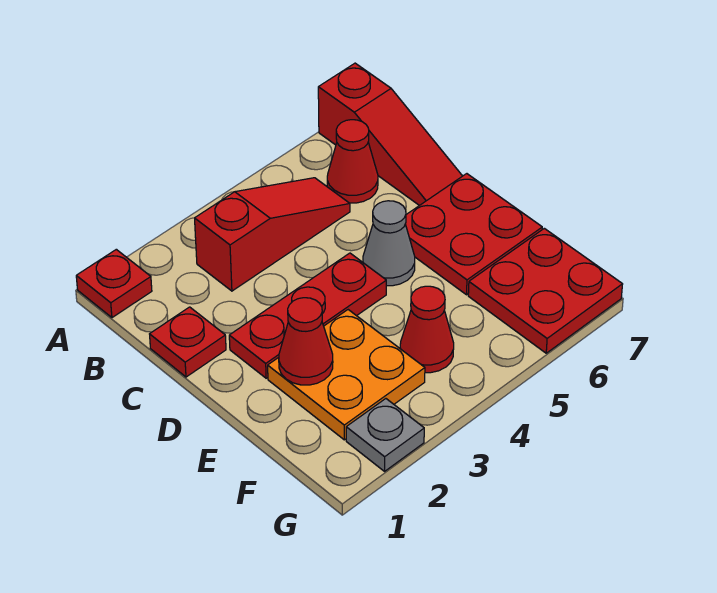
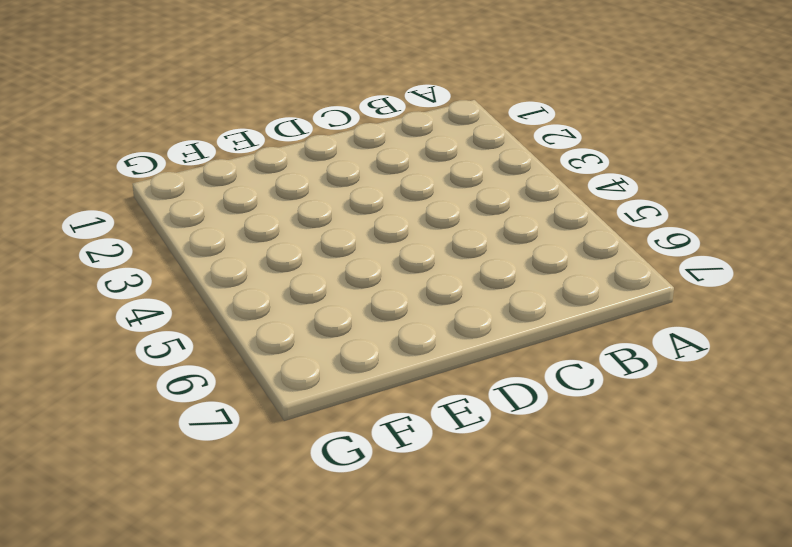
none -> red 1x1 plate [76,249,152,318]
none -> red 1x3 slope [318,63,462,206]
none -> red 1x3 slope [195,178,350,291]

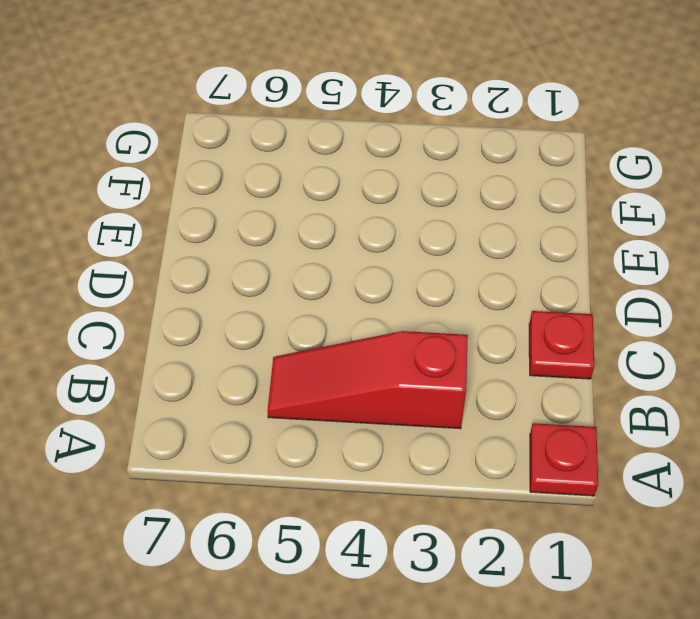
none -> red 1x3 slope [318,63,462,206]
none -> red 1x1 cone [327,120,378,203]
none -> red 1x3 plate [229,253,386,378]

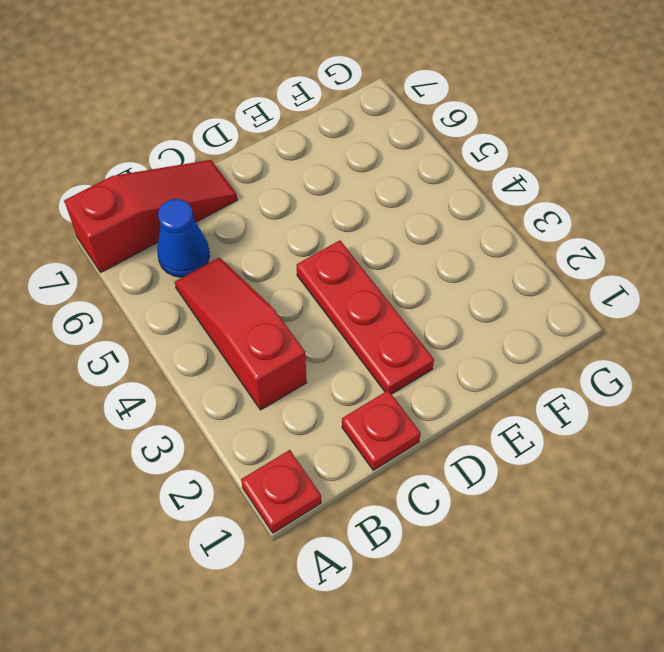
blue 1x1 cone [157,199,210,277] -> red 1x1 cone [327,120,378,203]
none -> grey 1x1 cone [363,201,415,286]
none -> red 2x2 plate [405,174,542,295]
none -> orange 2x2 plate [268,310,425,440]

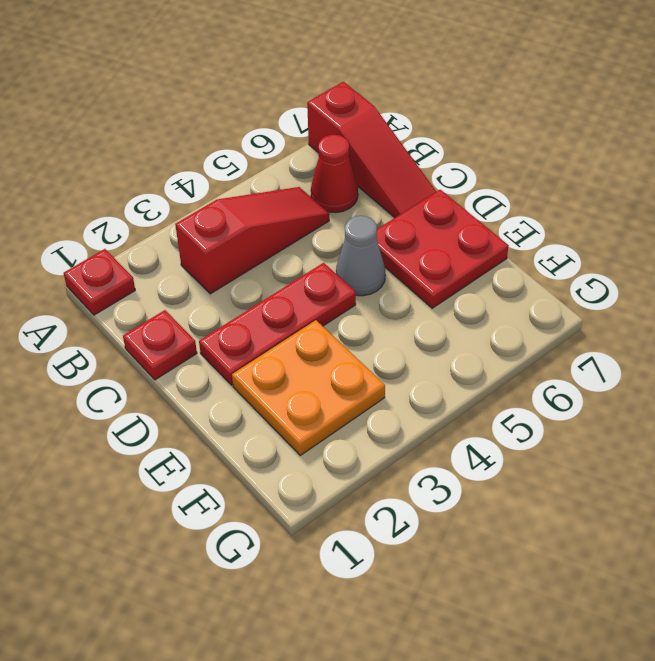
none -> red 1x1 cone [400,286,454,373]
none -> red 2x2 plate [468,228,623,353]
none -> grey 1x1 plate [346,399,424,471]

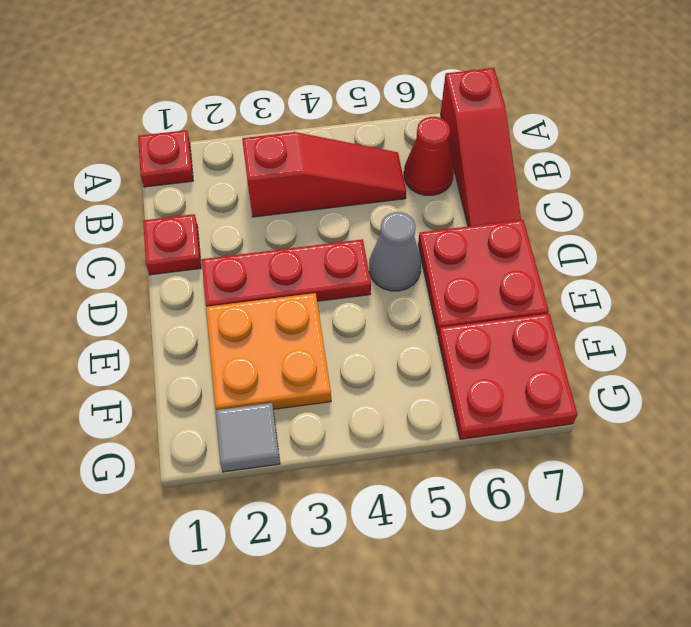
grey 1x1 tile [215,403,280,472] -> grey 1x1 plate [346,399,424,471]
none -> red 1x1 cone [400,286,454,373]
none -> red 1x1 cone [279,298,333,385]

